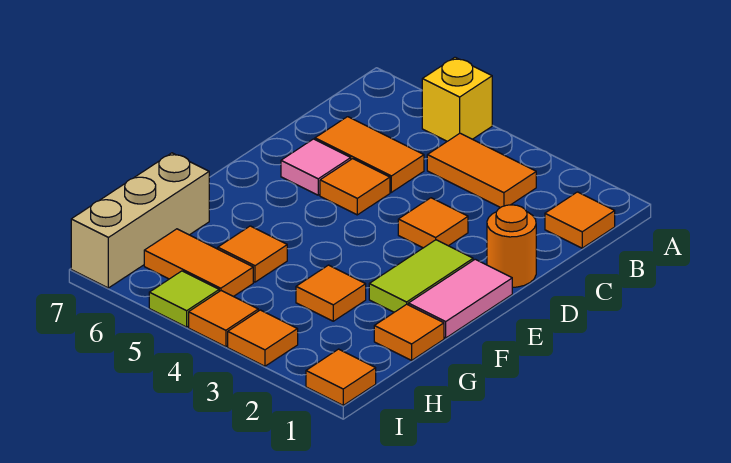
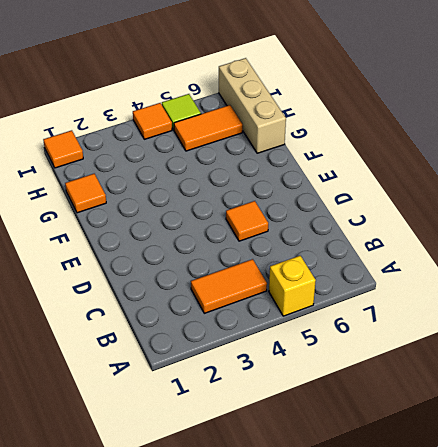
none -> orange 1x1 tile [545,192,615,248]
none -> orange 1x2 tile [315,117,424,192]
none -> orange 1x1 round brick [487,205,536,287]

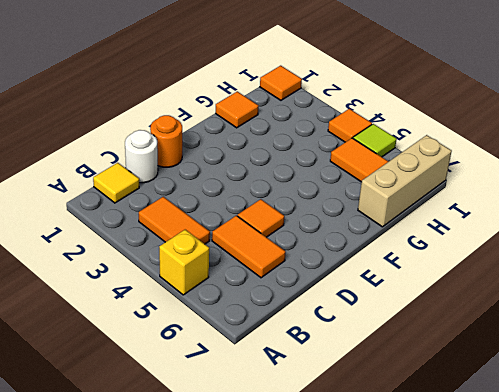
yellow 1x1 tile [93,163,139,203] -> orange 1x1 tile [545,192,615,248]
white 1x1 round brick [125,130,158,183] -> none
none -> orange 1x1 tile [398,198,468,248]
none -> pink 1x1 tile [281,139,351,195]
none -> pink 1x2 tile [408,259,512,338]

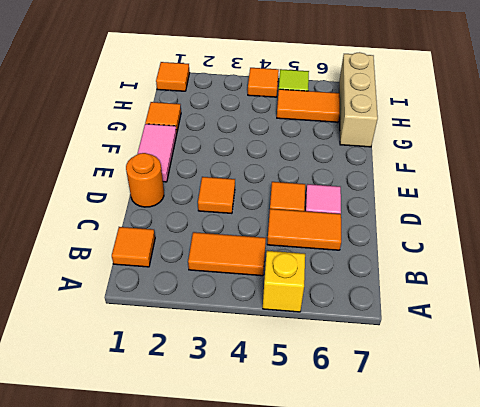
none -> lime 1x2 tile [369,240,473,312]
none -> orange 1x1 tile [296,265,366,321]
none -> orange 1x1 tile [218,226,287,282]

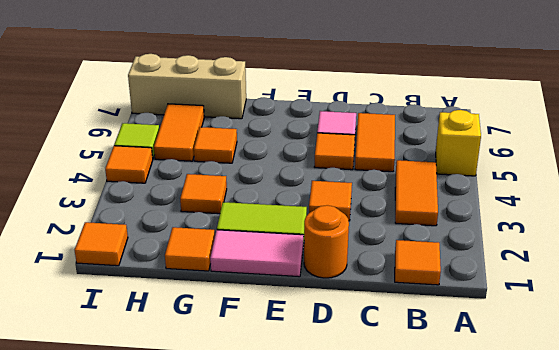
none -> orange 1x1 tile [228,310,298,366]

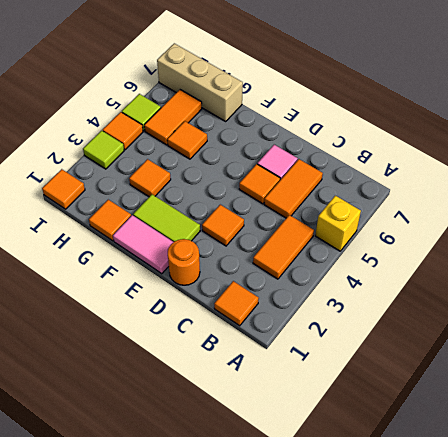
lime 1x1 tile [83,131,124,169] -> orange 1x1 tile [228,310,298,366]

